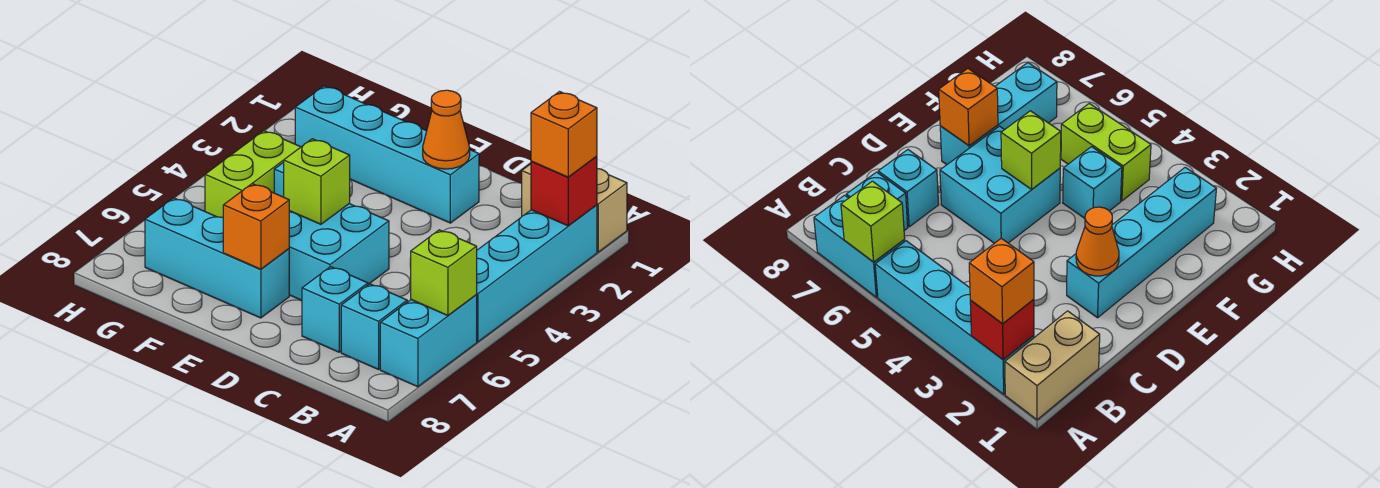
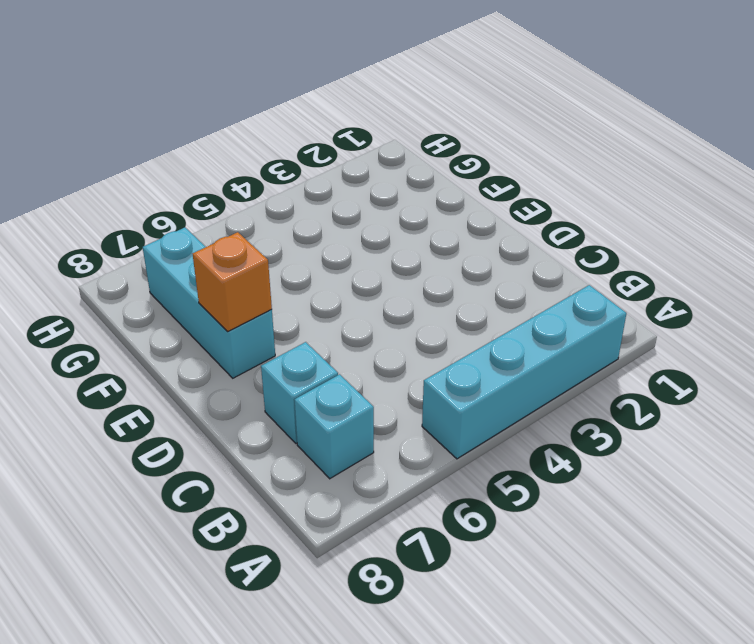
none -> tan 1x2 brick [522,164,627,252]
none -> cyan 1x2 brick [380,295,477,387]
none -> cyan 1x4 brick [295,86,479,223]

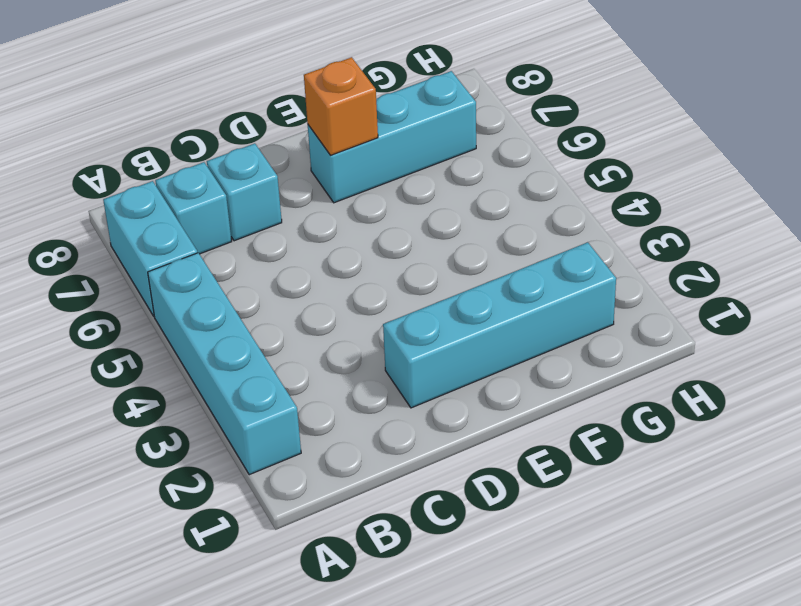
none -> tan 1x2 brick [522,164,627,252]
none -> cyan 2x2 brick [289,204,389,300]
none -> cyan 1x1 brick [1063,147,1122,218]

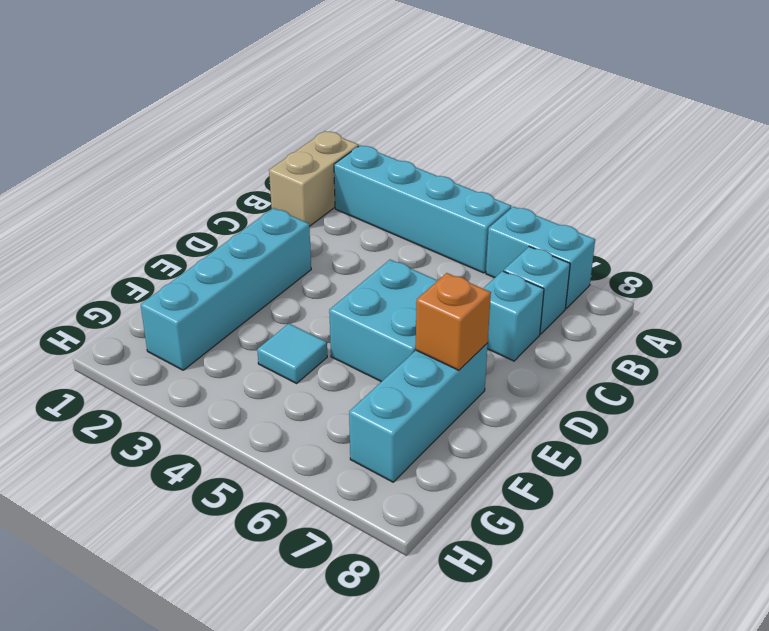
cyan 1x1 tile [257,324,327,383] -> cyan 1x1 brick [1063,147,1122,218]
none -> lime 1x2 brick [205,131,300,217]
none -> red 1x1 brick [531,156,597,226]
none -> lime 1x1 brick [411,230,477,316]

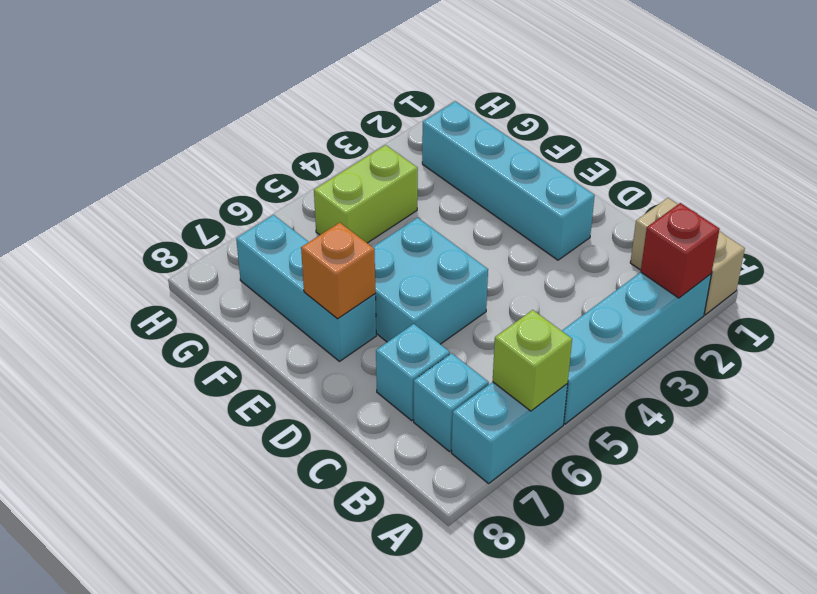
none -> cyan 1x1 brick [1063,147,1122,218]
none -> orange 1x1 cone [423,90,470,169]
none -> lime 1x1 brick [284,139,350,224]

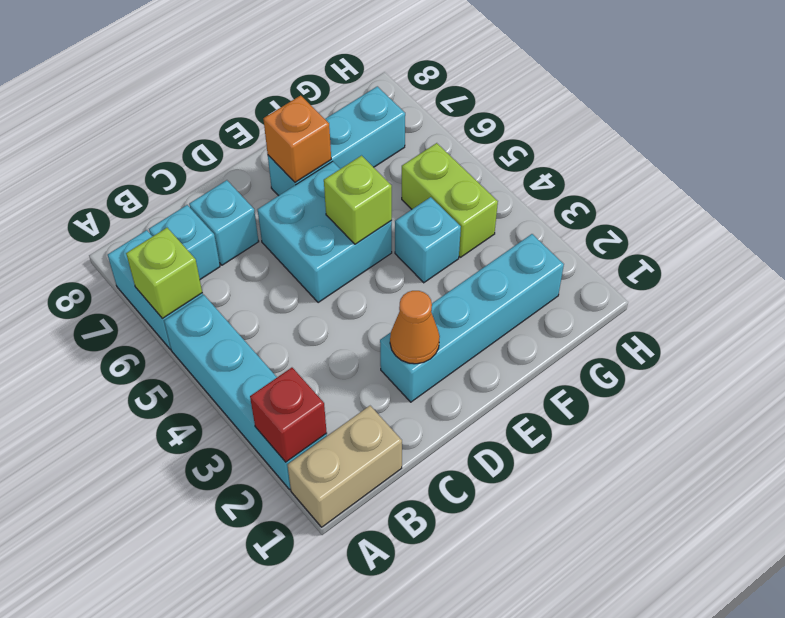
none -> orange 1x1 brick [531,92,597,177]

